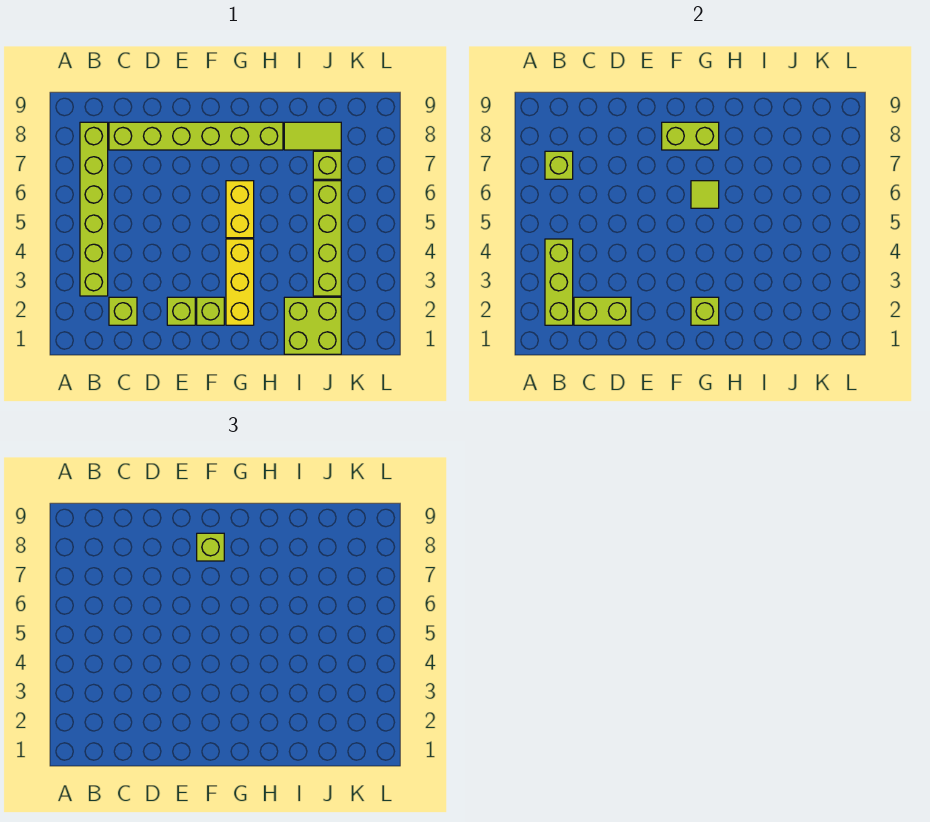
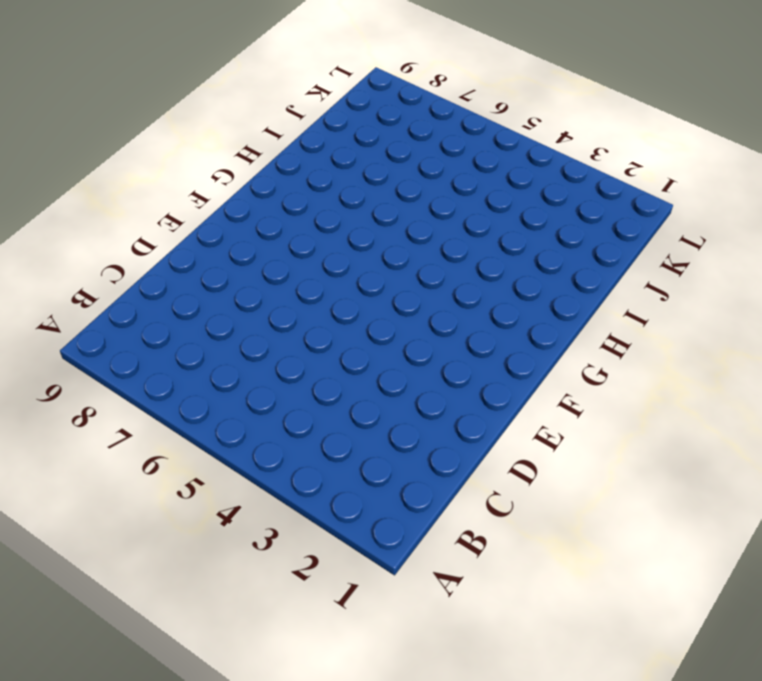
none -> lime 1x6 brick [80,122,108,296]
none -> lime 1x1 brick [109,297,137,325]
none -> lime 1x6 brick [109,122,283,150]

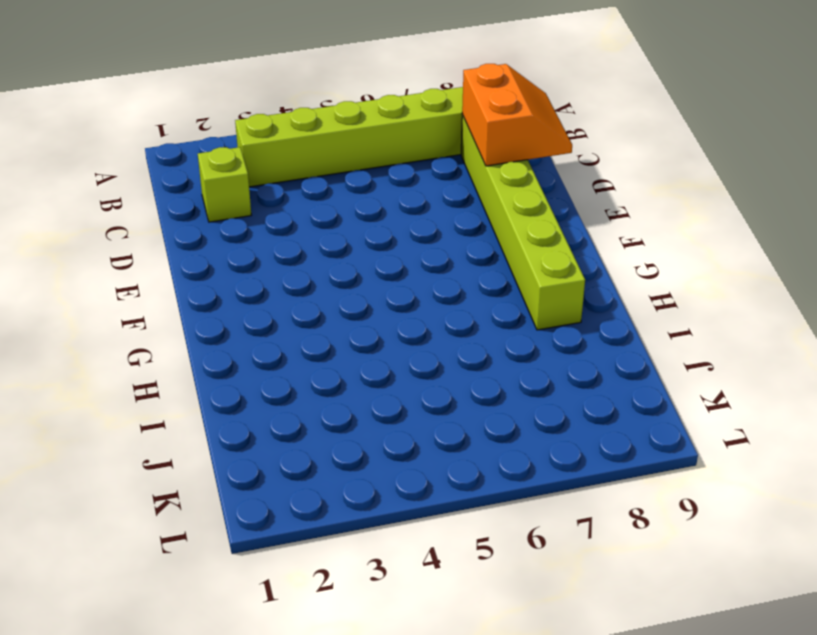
orange 2x2 slope [462,64,572,166] -> none
none -> lime 1x1 brick [167,297,195,325]
none -> lime 1x1 brick [197,297,224,325]
none -> yellow 1x3 brick [226,239,254,325]

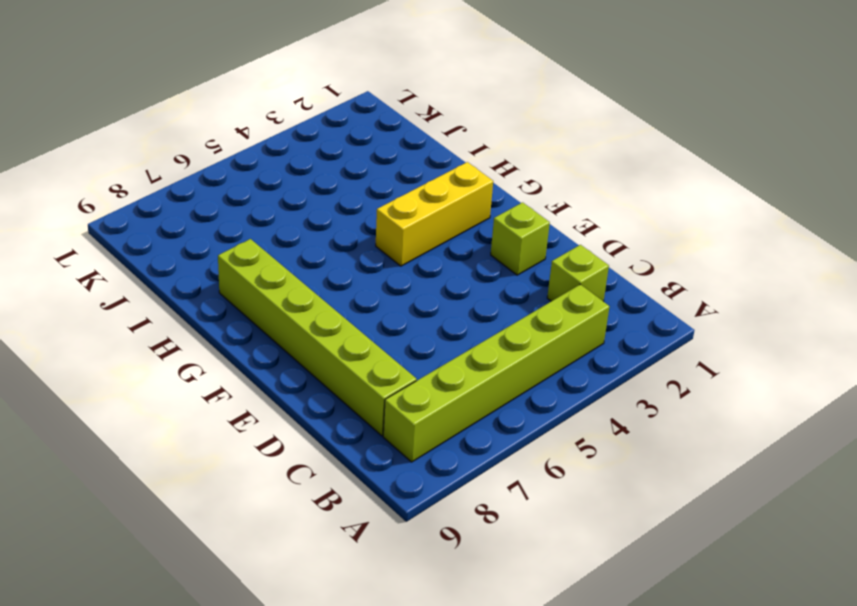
none -> lime 1x1 brick [197,297,224,325]
none -> yellow 1x2 brick [226,181,254,238]
none -> lime 2x2 brick [284,297,341,354]

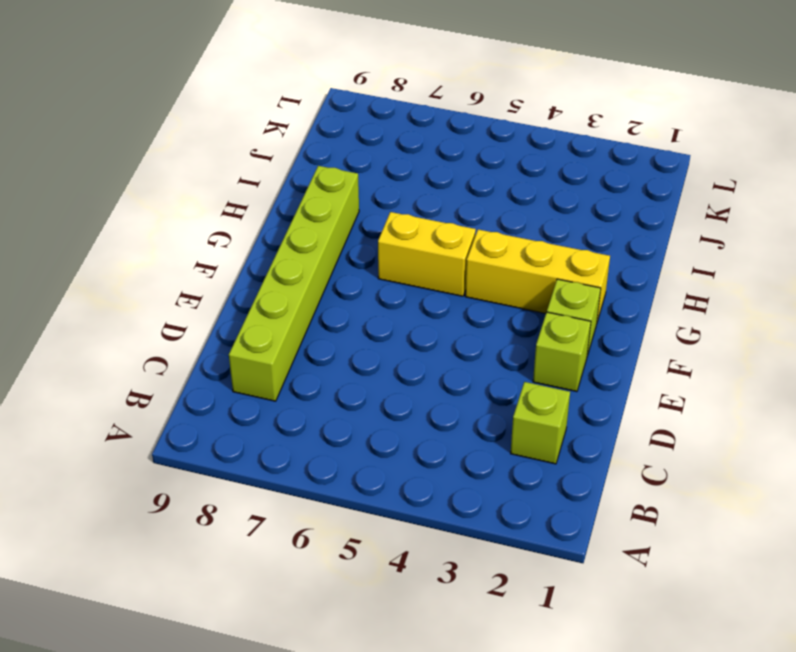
none -> lime 1x6 brick [80,122,108,296]
none -> lime 2x2 brick [284,297,341,354]
none -> lime 1x2 tile [284,122,341,150]

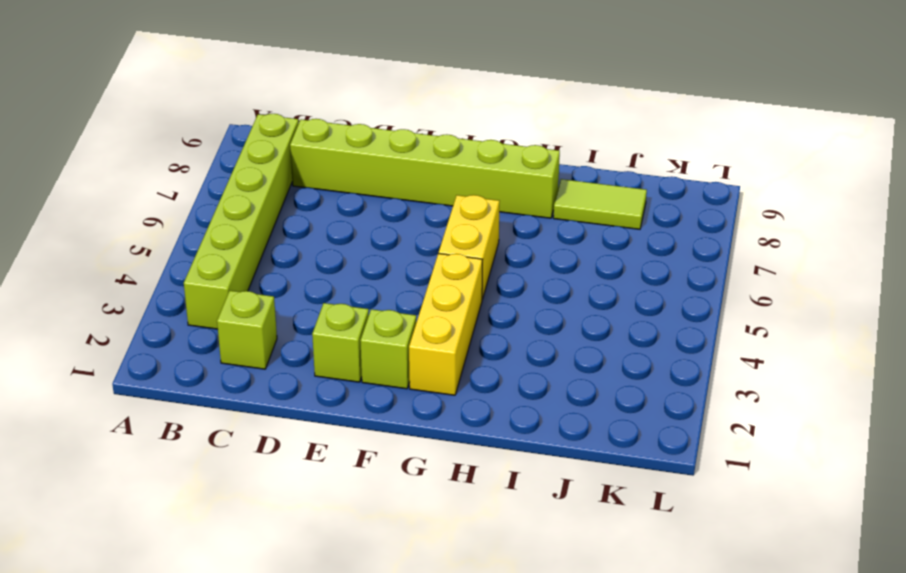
none -> lime 2x2 brick [284,297,341,354]
none -> lime 1x4 brick [313,181,341,296]
none -> lime 1x1 brick [313,151,341,179]

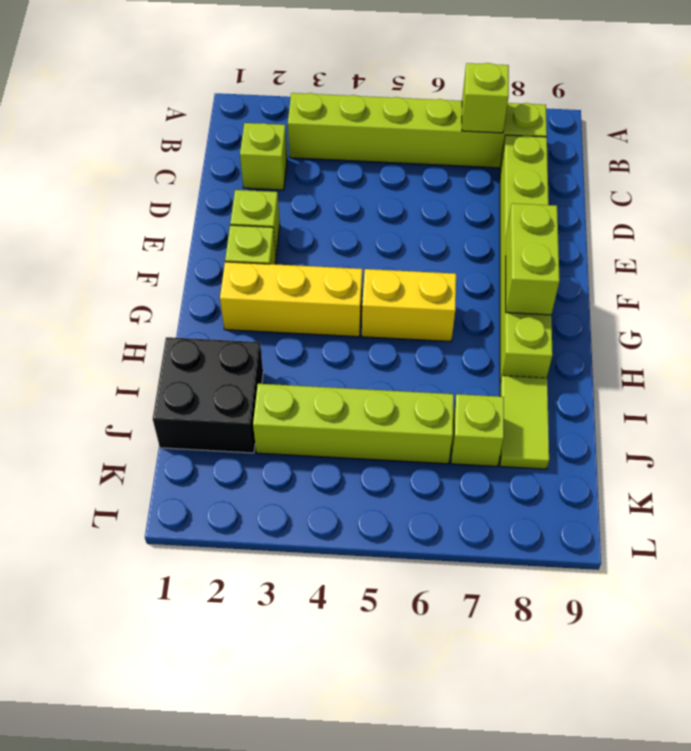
black 2x2 brick [153,337,263,453] -> lime 2x2 brick [284,297,341,354]
none -> lime 1x3 brick [545,239,573,325]
none -> lime 1x2 brick [574,297,631,325]
none -> lime 1x1 brick [691,297,719,325]

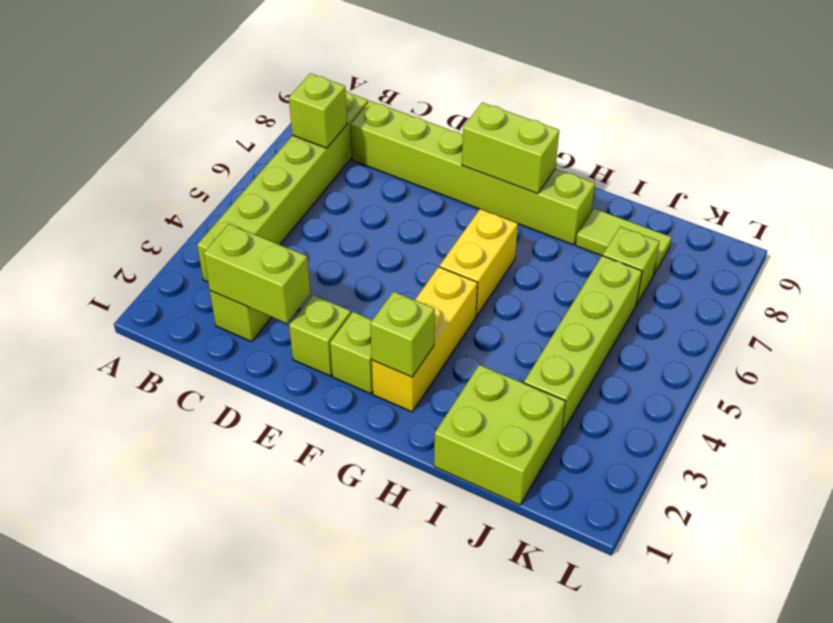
none -> lime 1x3 brick [545,239,573,325]
none -> lime 1x1 tile [691,181,719,208]
none -> lime 1x1 brick [197,533,224,561]

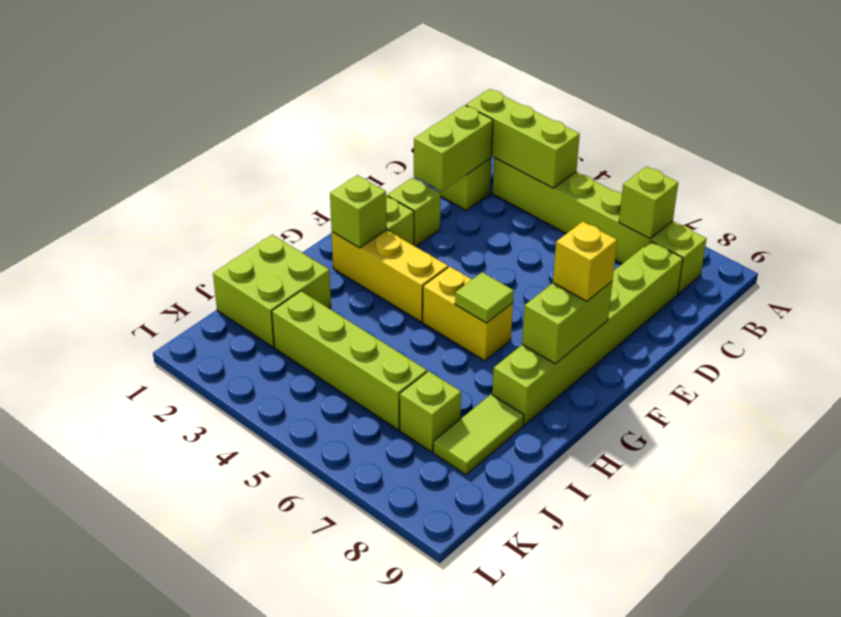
yellow 1x1 brick [553,222,617,301] -> lime 1x1 brick [197,533,224,561]

